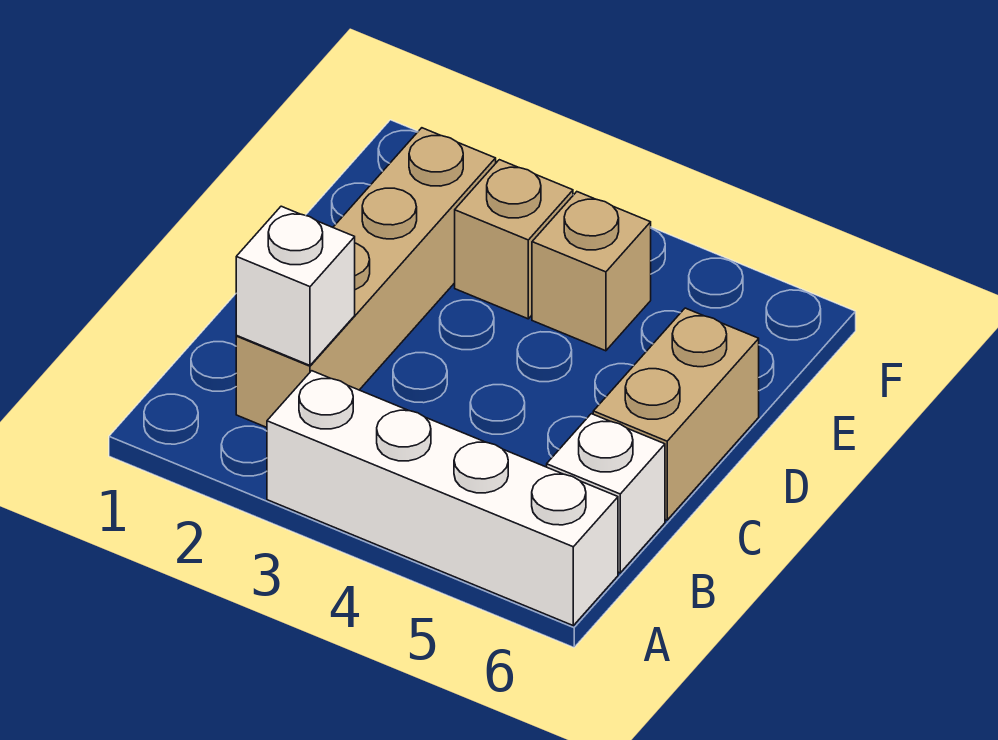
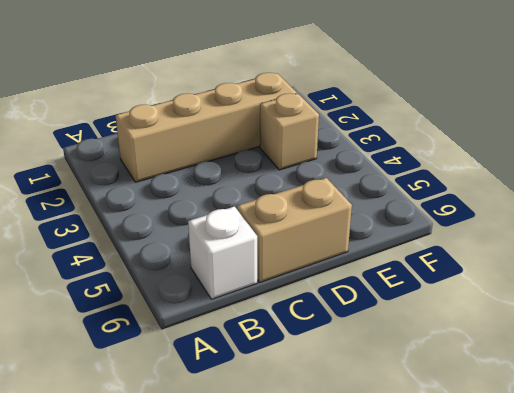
none -> white 1x4 brick [267,371,618,625]
none -> tan 1x1 brick [532,192,651,351]

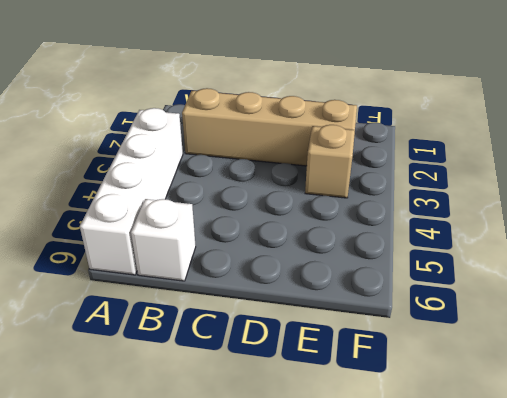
none -> tan 1x2 brick [593,308,759,520]
none -> tan 1x1 brick [532,192,651,351]

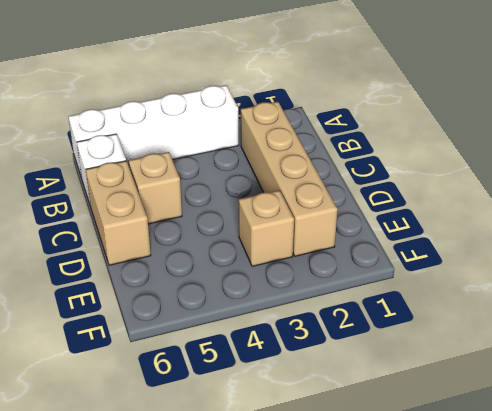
tan 1x1 brick [129,152,182,224] -> tan 1x1 brick moved to [532,192,651,351]
none -> white 1x1 brick [236,206,355,365]

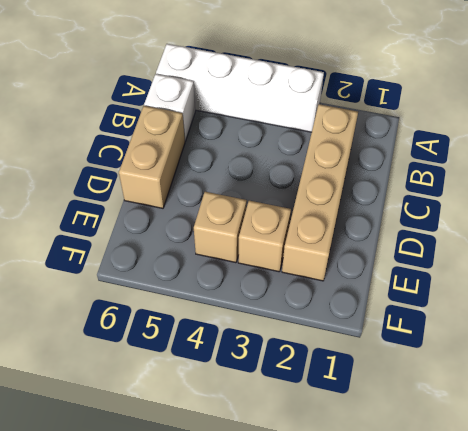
none -> white 1x1 brick [236,206,355,365]

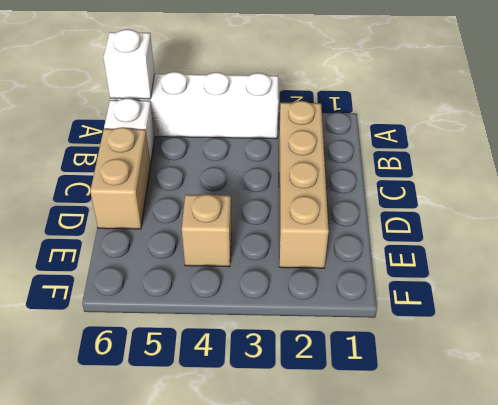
white 1x1 brick [103,29,155,99] -> white 1x1 brick moved to [236,206,355,365]
none -> tan 1x1 brick [455,160,573,319]

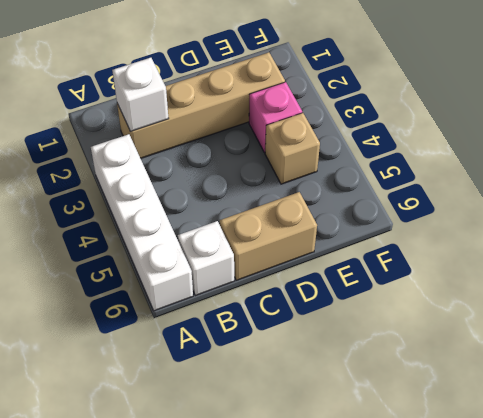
pink 1x1 brick [249,82,302,153] -> tan 1x1 brick [455,160,573,319]

